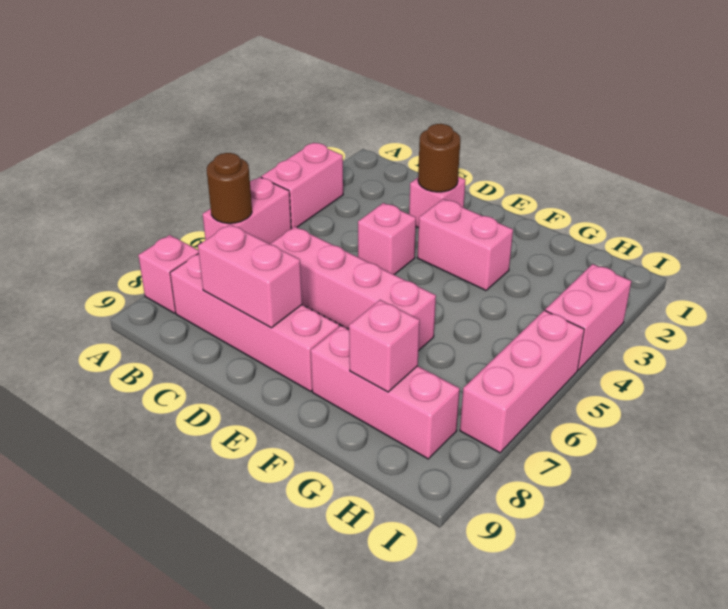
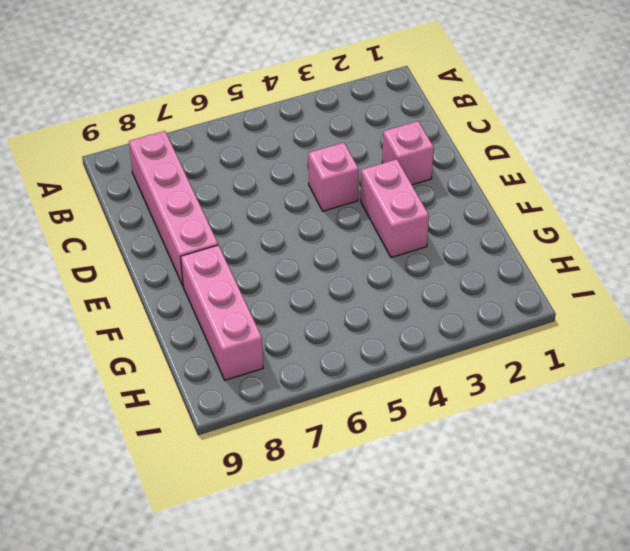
none -> pink 1x2 brick [261,143,343,229]
none -> pink 1x2 brick [203,177,291,244]
none -> pink 1x1 brick [138,235,199,313]

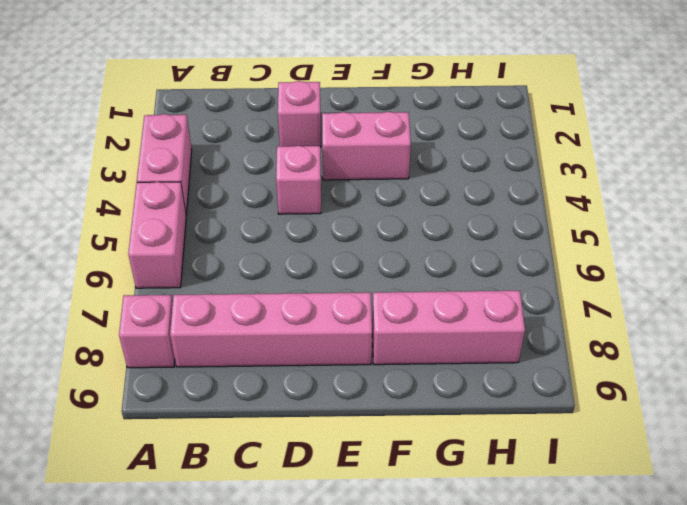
none -> pink 1x4 brick [270,227,436,351]
none -> pink 1x2 brick [545,264,631,370]
none -> pink 1x3 brick [460,310,584,453]

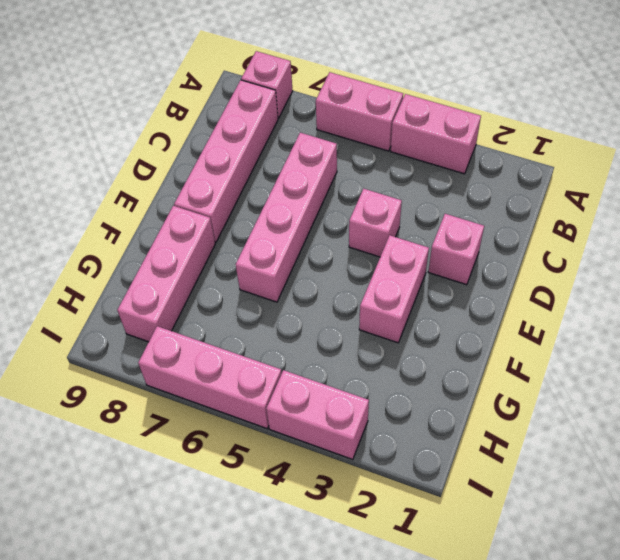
none -> brown 1x1 round brick [207,153,252,223]
none -> pink 1x2 brick [198,224,302,328]
none -> brown 1x1 round brick [418,124,460,192]

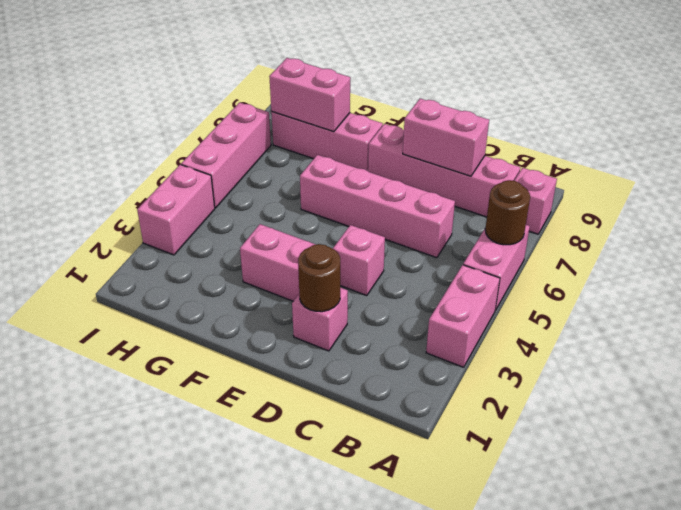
pink 1x2 brick [269,58,350,132] -> pink 1x1 brick [349,300,420,392]

